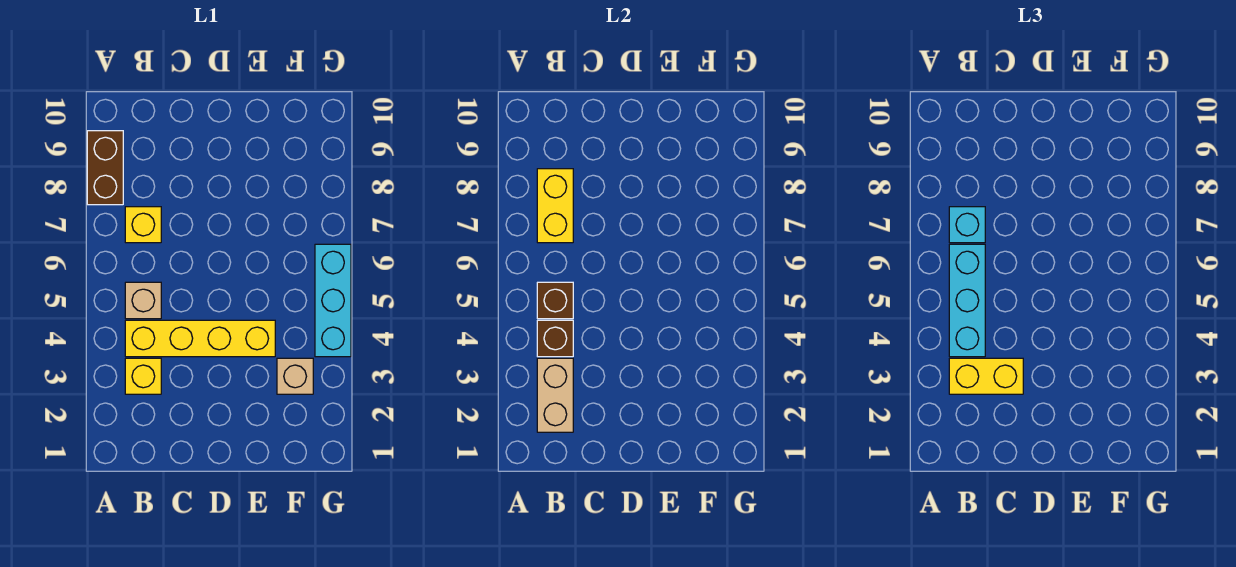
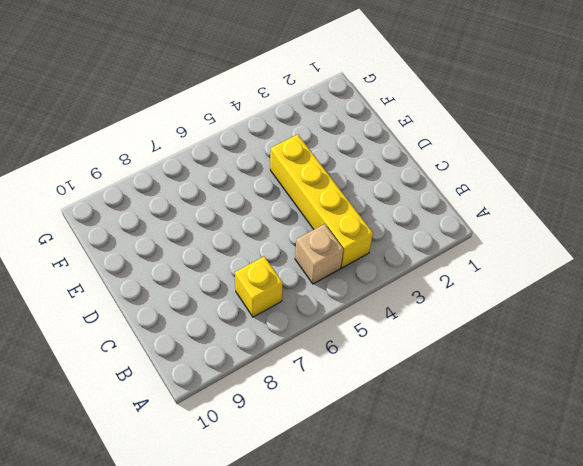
none -> brown 1x2 brick [87,131,123,205]
none -> yellow 1x1 brick [125,358,161,394]
none -> tan 1x1 brick [277,358,313,394]

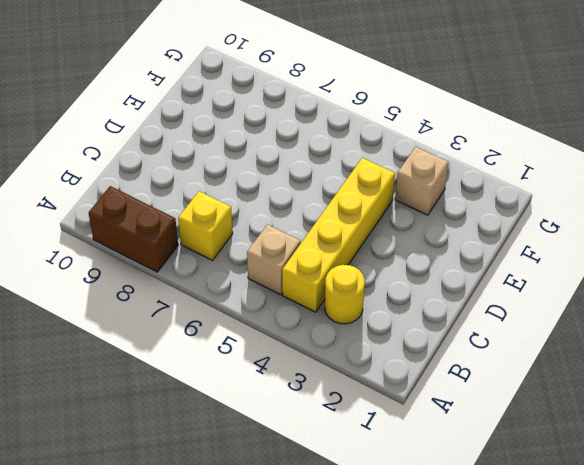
yellow 1x1 round brick [325,265,365,324] -> yellow 1x1 brick [125,358,161,394]
none -> cyan 1x3 brick [315,244,351,357]
none -> tan 1x2 brick [537,358,573,432]
none -> brown 1x1 brick [537,320,573,357]

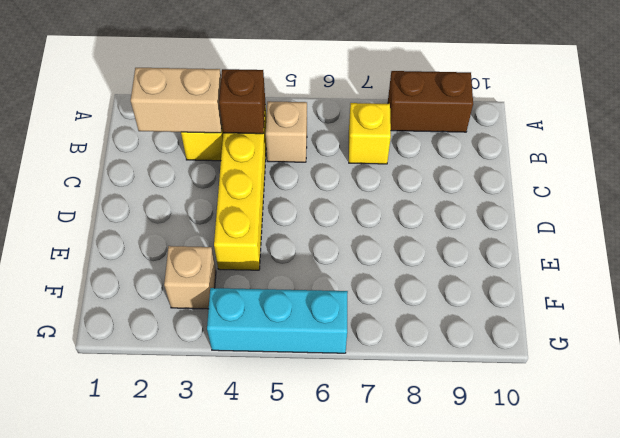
none -> brown 1x1 brick [537,282,573,319]
none -> yellow 1x2 brick [537,169,573,243]
none -> yellow 1x2 brick [949,358,1023,394]

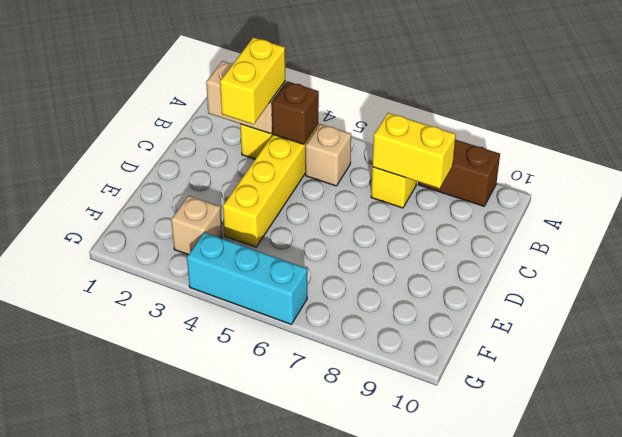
none -> brown 1x1 brick [537,282,573,319]
none -> cyan 1x3 brick [949,244,985,357]
none -> cyan 1x1 brick [949,207,985,243]

